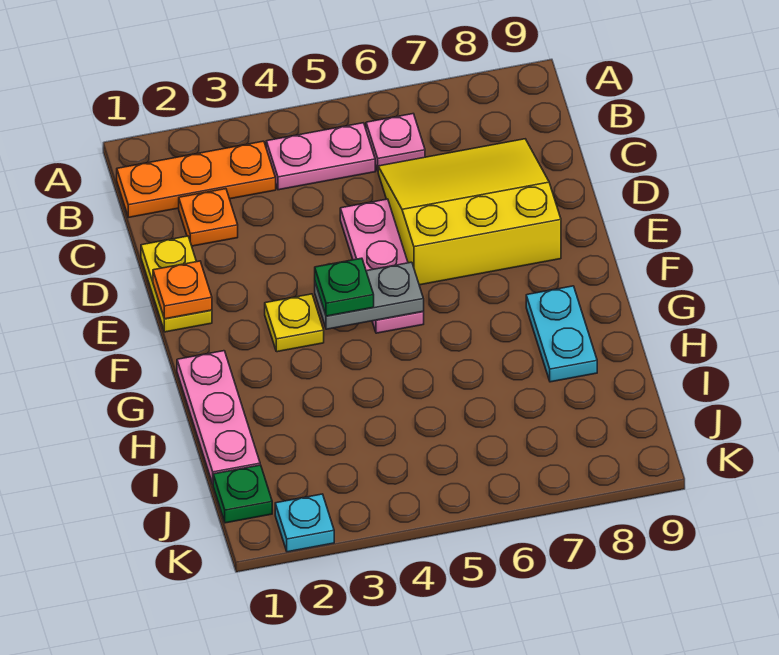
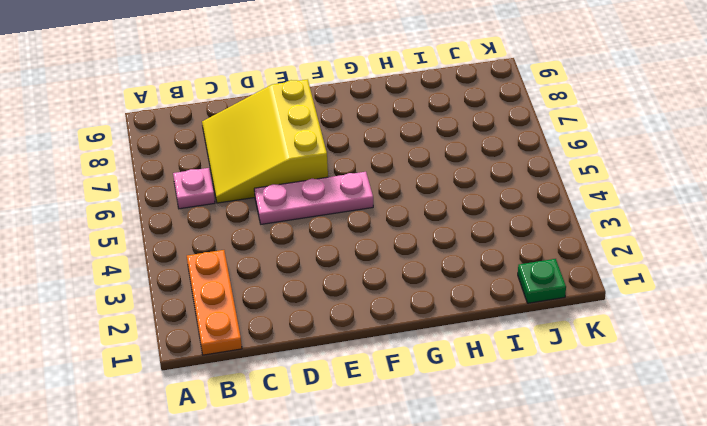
none -> pink 1x2 plate [266,123,375,190]
none -> orange 1x1 plate [179,189,238,246]
none -> yellow 1x2 plate [141,236,212,332]

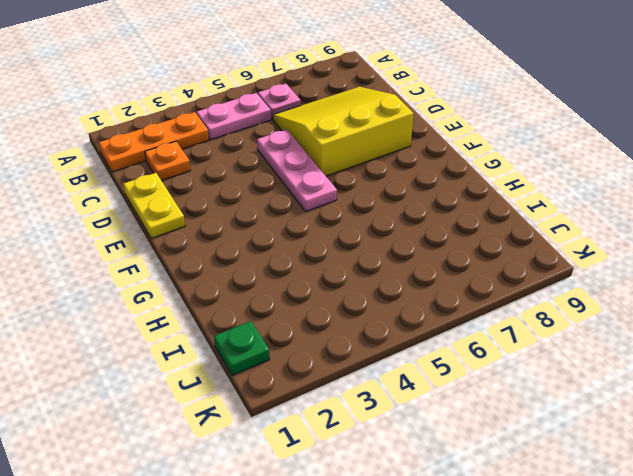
none -> yellow 1x1 plate [265,294,324,352]
none -> pink 1x3 plate [177,351,260,484]
none -> cyan 1x2 plate [526,286,597,382]

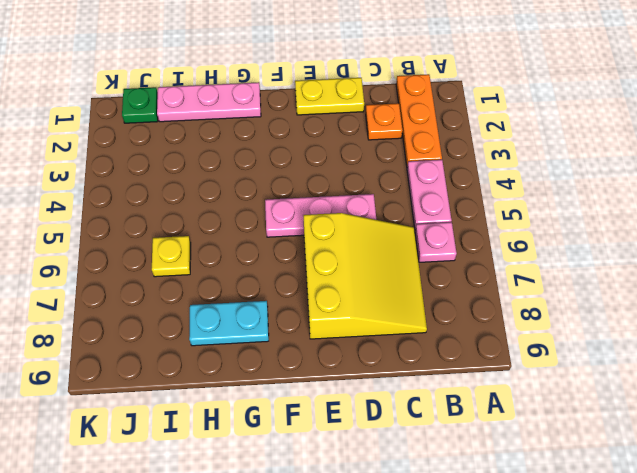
yellow 1x1 plate [152,236,191,277] -> yellow 1x1 plate moved to [265,294,324,352]
none -> cyan 1x1 plate [275,494,334,552]
none -> orange 1x1 plate [153,261,212,319]
none -> grey 1x2 plate [315,262,424,329]

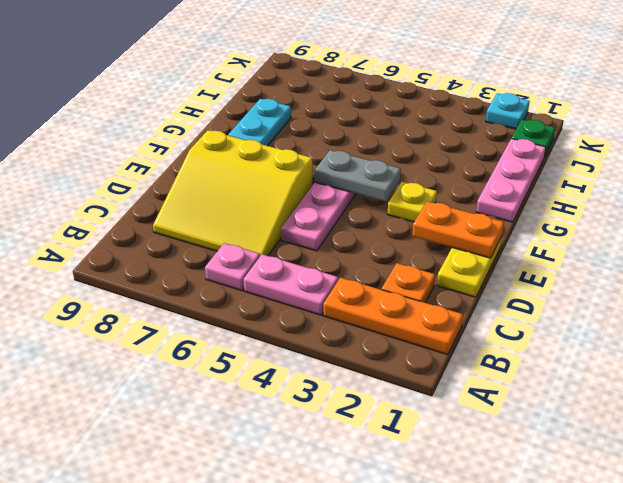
orange 1x2 plate [412,201,504,258] -> orange 1x1 plate [153,261,212,319]
none -> green 1x1 plate [315,258,374,316]

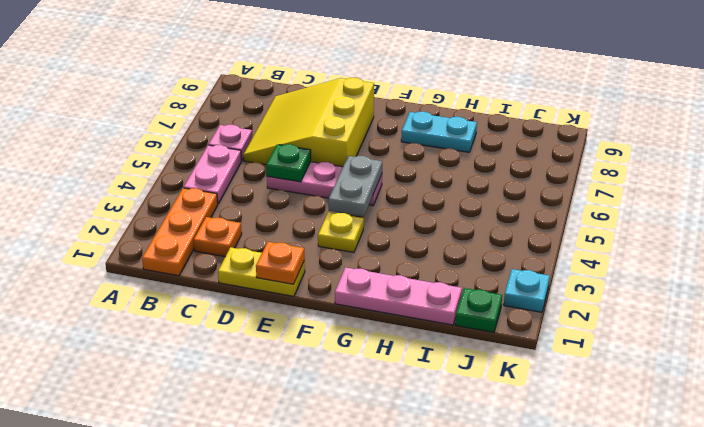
green 1x1 plate [266,144,311,182] -> green 1x1 plate moved to [315,258,374,316]

